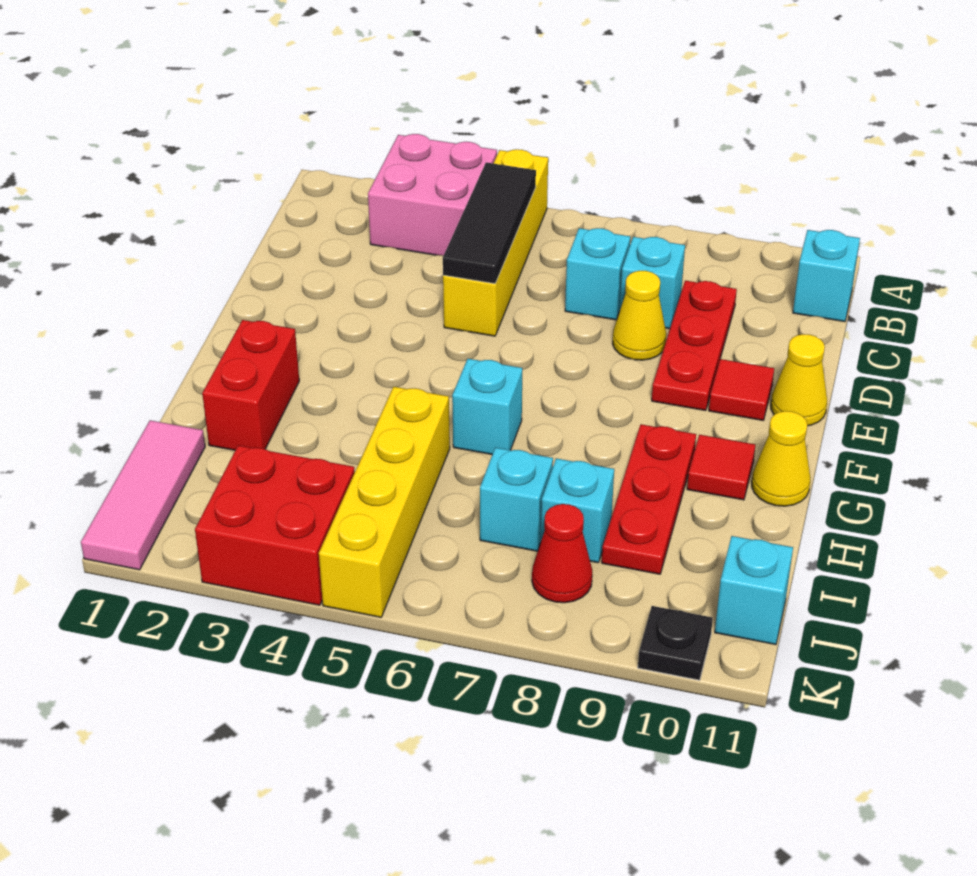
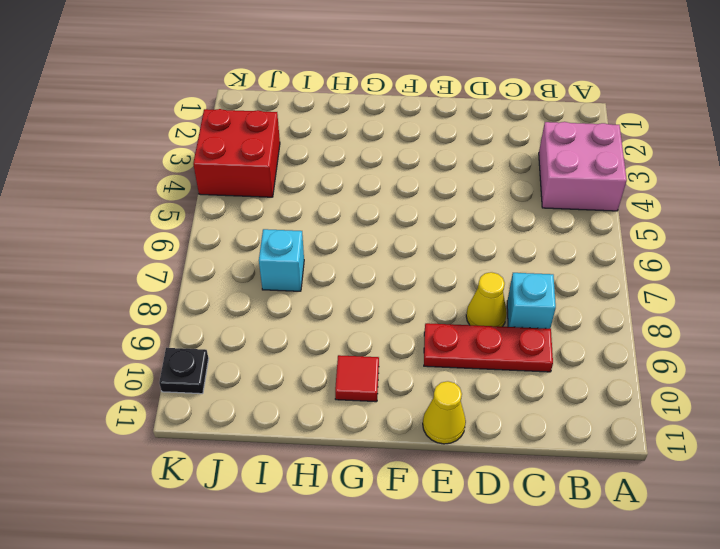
none -> yellow 1x4 brick [443,149,548,336]
none -> cyan 1x1 brick [793,230,860,322]
none -> cyan 1x1 brick [565,228,630,320]

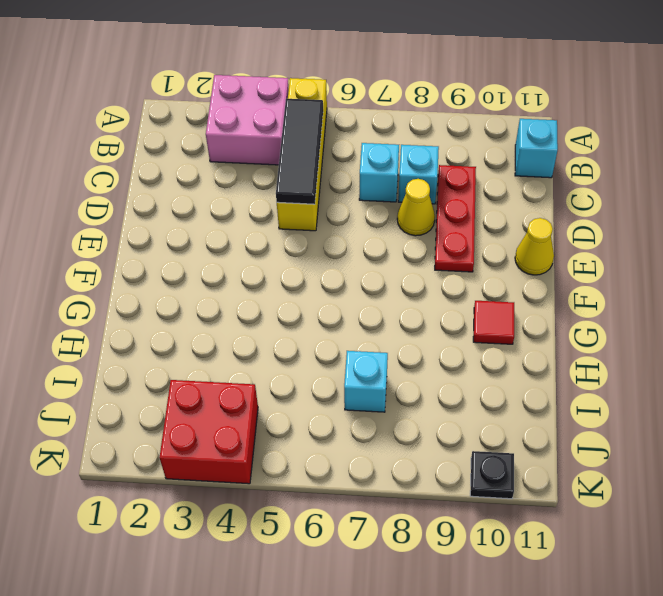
none -> red 1x1 tile [709,359,774,420]
none -> red 1x2 brick [202,320,299,450]
none -> cyan 1x1 brick [452,359,522,454]

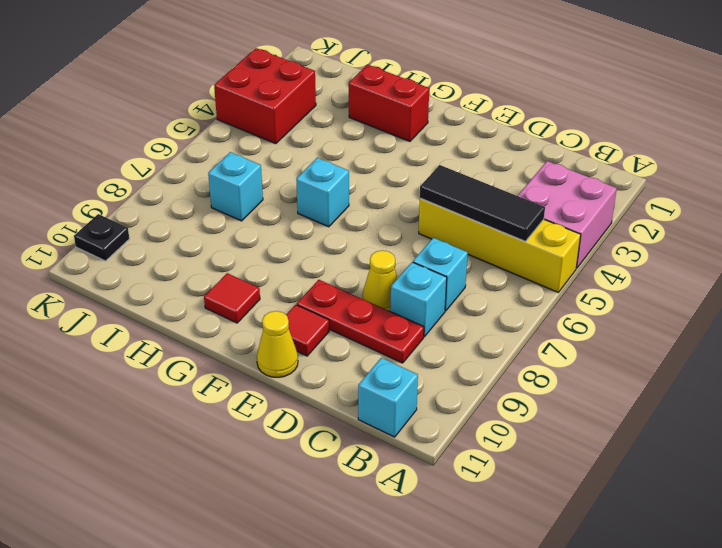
none -> red 1x3 plate [602,424,696,574]
none -> yellow 1x1 cone [752,411,810,506]
none -> yellow 1x4 brick [319,387,450,617]

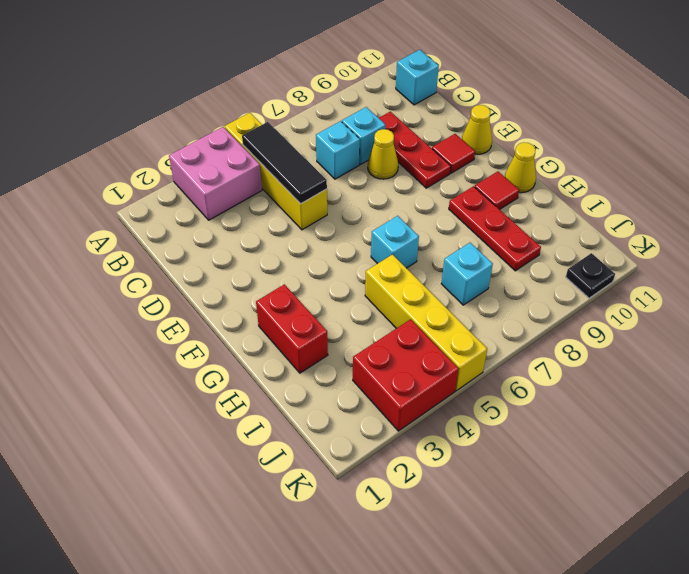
none -> pink 1x3 tile [81,420,205,570]
none -> cyan 1x1 brick [541,458,614,563]
none -> red 1x1 cone [532,504,592,603]

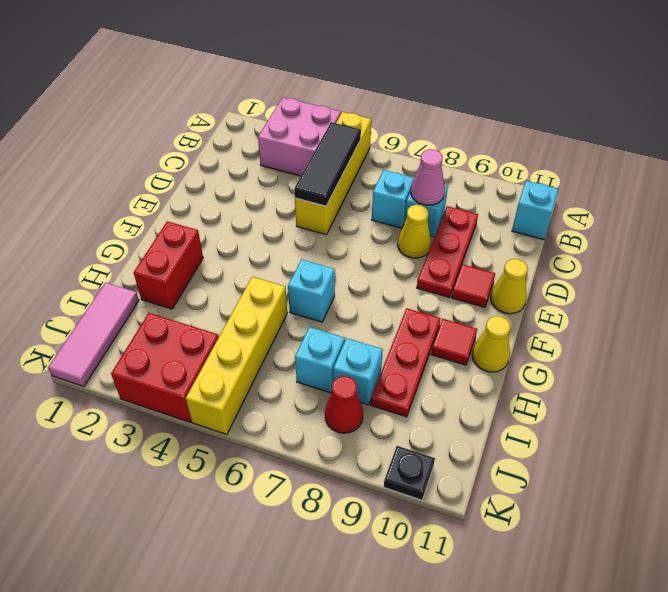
pink 1x1 cone [411,149,445,205] -> none
none -> cyan 1x1 brick [715,536,793,645]

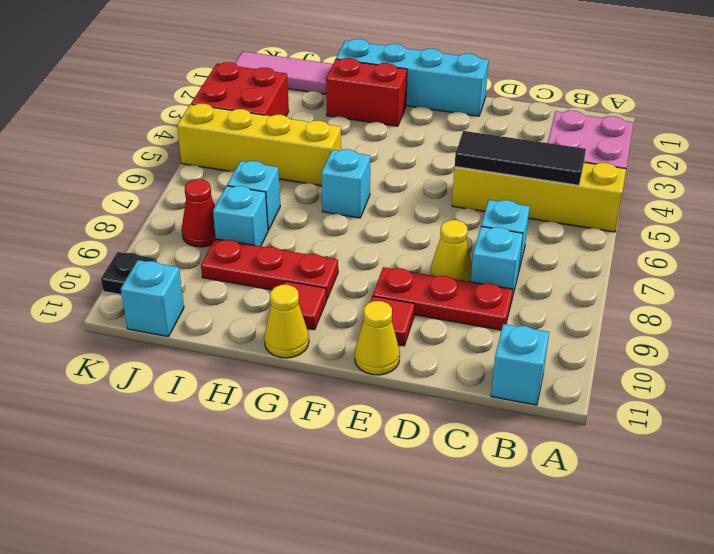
cyan 1x4 brick [336,39,488,116] -> none

